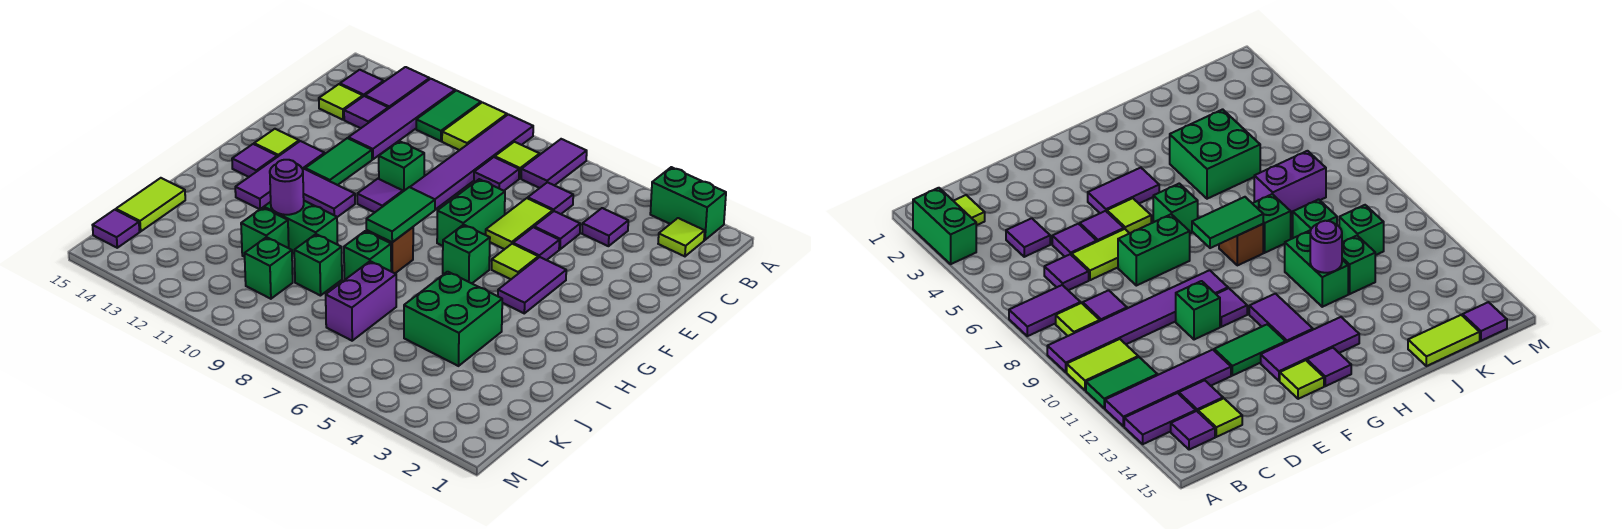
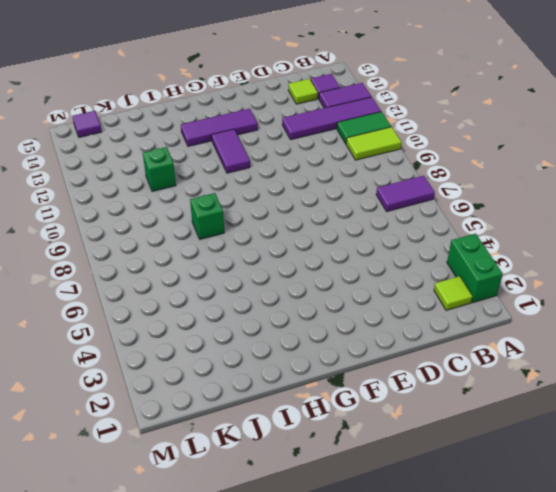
none -> purple 1x6 tile [410,114,533,210]
none -> lime 1x1 tile [495,142,540,179]
none -> purple 1x1 tile [582,208,628,246]
none -> purple 1x1 tile [528,182,573,214]

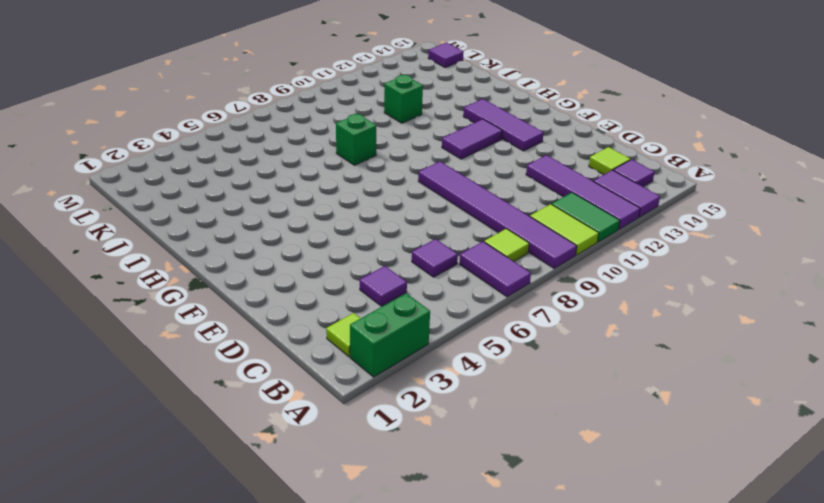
none -> purple 1x1 tile [474,157,519,191]
none -> purple 1x1 tile [344,96,388,128]
none -> purple 1x1 tile [534,211,580,249]
none -> lime 1x2 tile [486,198,553,249]

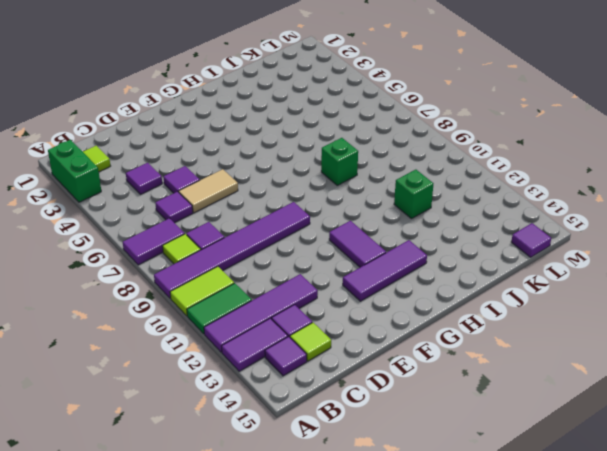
tan 1x2 tile [179,169,238,213] -> lime 1x2 tile [486,198,553,249]
none -> purple 1x1 tile [513,227,559,260]
none -> green 1x2 brick [437,179,505,246]
none -> green 1x1 brick [379,141,424,191]
none -> green 1x2 tile [305,138,372,185]

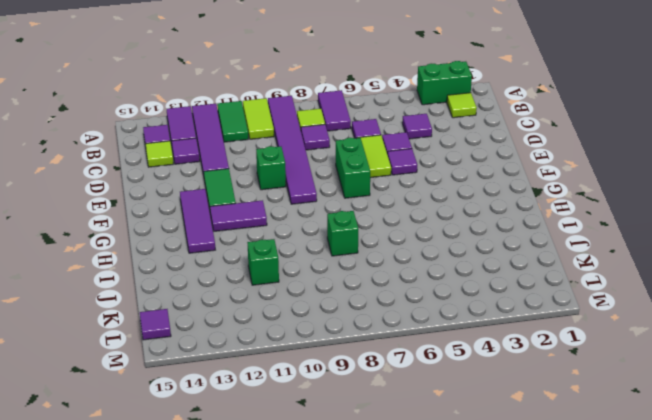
none -> purple 1x2 tile [498,257,566,313]
none -> lime 1x1 tile [492,244,538,279]
none -> purple 1x1 tile [357,179,403,213]
none -> lime 1x1 tile [254,129,299,157]

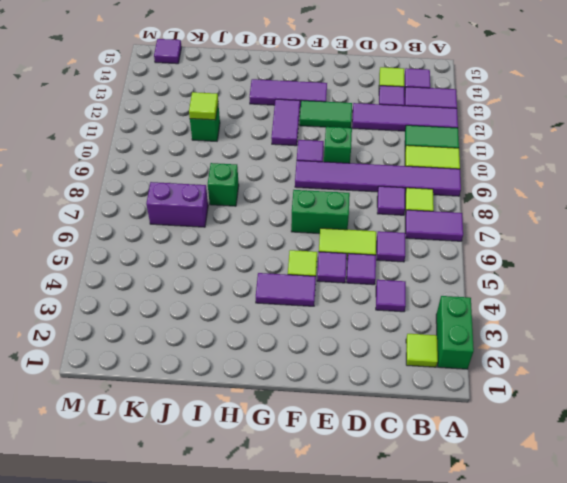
lime 1x1 tile [189,92,218,120] -> lime 1x1 tile moved to [254,129,299,157]
none -> green 1x1 brick [443,225,490,283]
none -> purple 1x1 tile [232,144,277,177]
none -> brown 1x1 brick [366,227,413,273]
none -> green 2x2 brick [404,272,502,366]

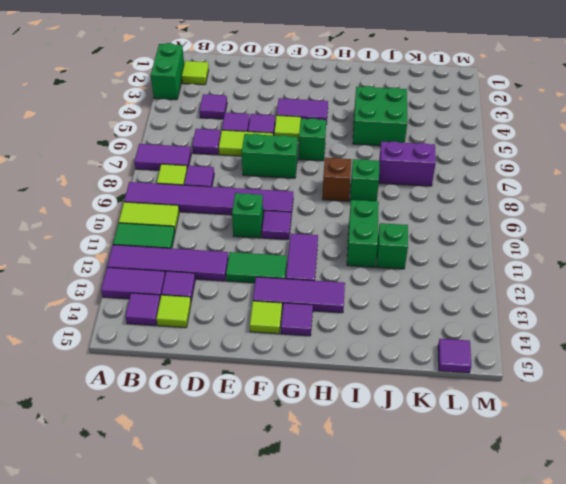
none -> green 1x1 brick [294,234,342,296]
none -> lime 1x2 tile [116,178,185,231]
none -> green 1x1 brick [245,237,293,299]
none -> green 1x2 tile [366,187,435,242]

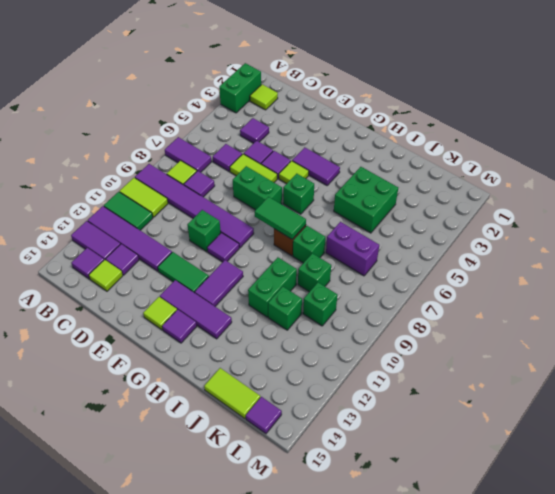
none -> purple 1x1 round brick [270,160,304,215]

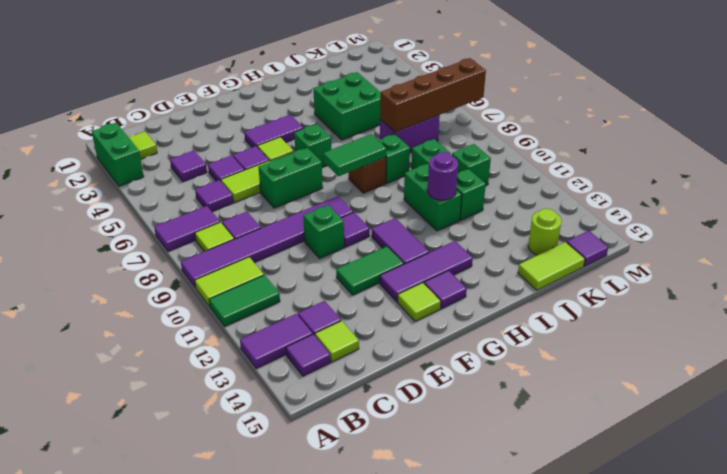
brown 1x4 brick [380,58,486,132] -> none
lime 1x1 round brick [528,209,562,255] -> none
none -> purple 1x4 tile [348,79,455,159]

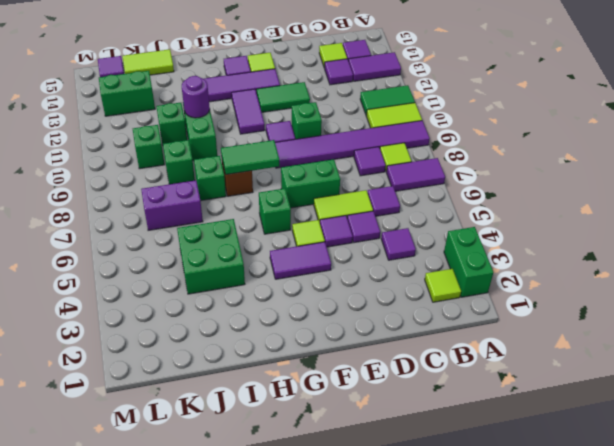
green 1x2 brick [99,71,155,116] -> none
none -> purple 1x4 tile [348,79,455,159]

